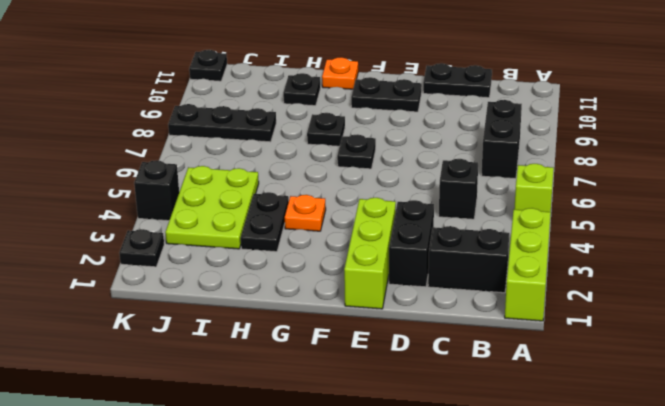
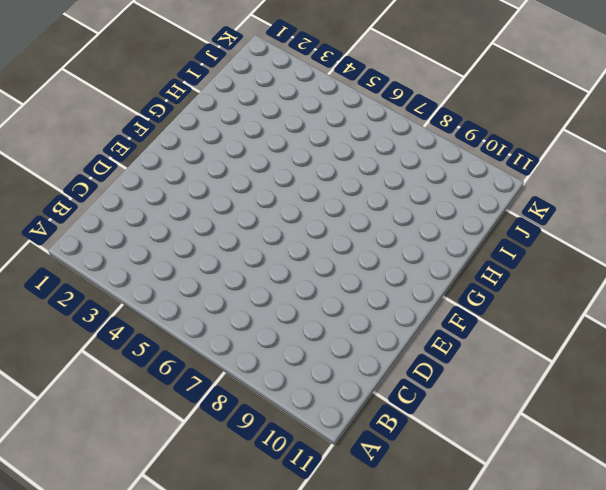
none -> lime 1x3 brick [505,208,551,321]
none -> lime 1x1 brick [514,164,554,212]
none -> black 1x2 brick [428,226,509,293]

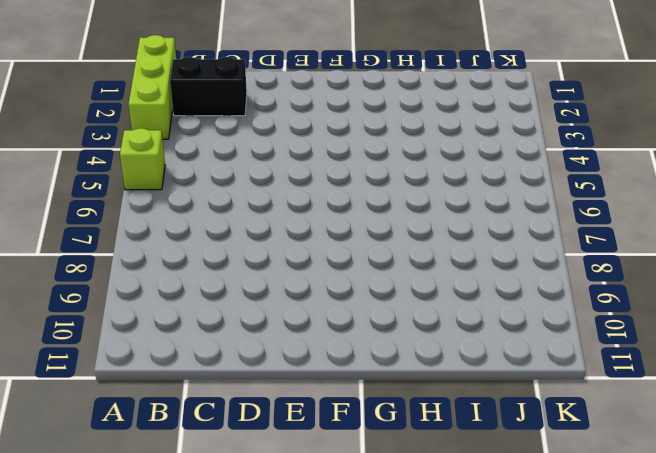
none -> black 1x2 brick [482,100,522,179]
none -> black 1x1 brick [439,159,478,219]
none -> black 1x2 plate [423,63,492,98]

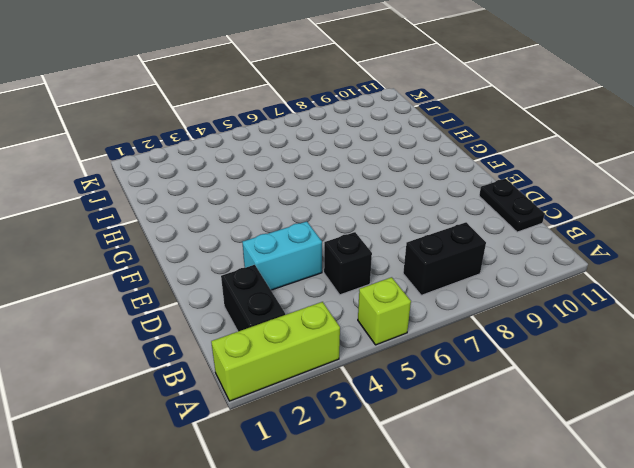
cyan 1x2 brick [242,221,322,290] -> black 1x2 brick [389,200,434,287]
none -> lime 1x3 brick [344,198,396,309]
none -> black 1x2 plate [351,77,422,112]
none -> black 1x1 plate [337,134,376,169]

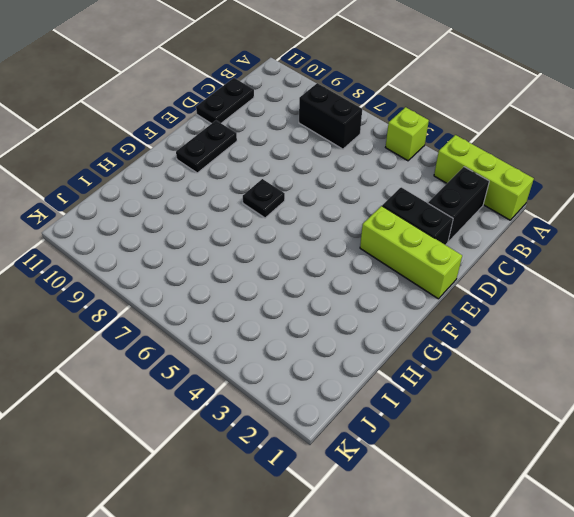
none -> black 1x1 brick [439,159,478,219]
none -> orange 1x1 plate [285,195,326,231]
none -> black 1x1 plate [307,113,345,146]

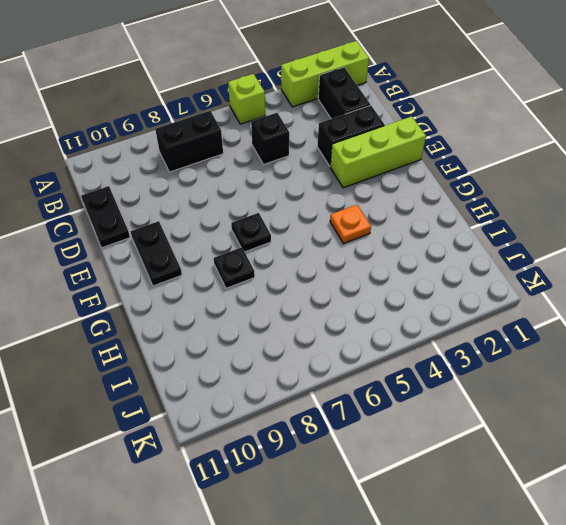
none -> orange 1x1 plate [322,57,358,89]
none -> black 1x2 plate [241,192,289,252]
none -> black 1x1 plate [283,73,321,106]

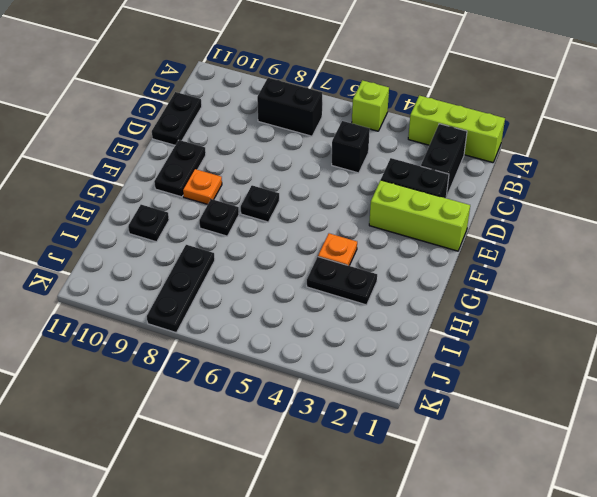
orange 1x1 plate [183,169,222,204] -> orange 1x1 plate moved to [322,57,358,89]
none -> lime 2x3 plate [165,166,259,249]
none -> black 1x1 plate [119,229,164,267]
none -> black 1x1 brick [134,160,179,221]

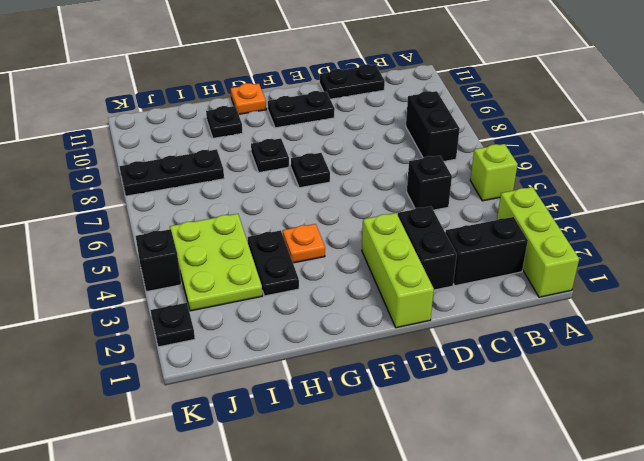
none -> black 1x1 plate [189,50,227,81]

